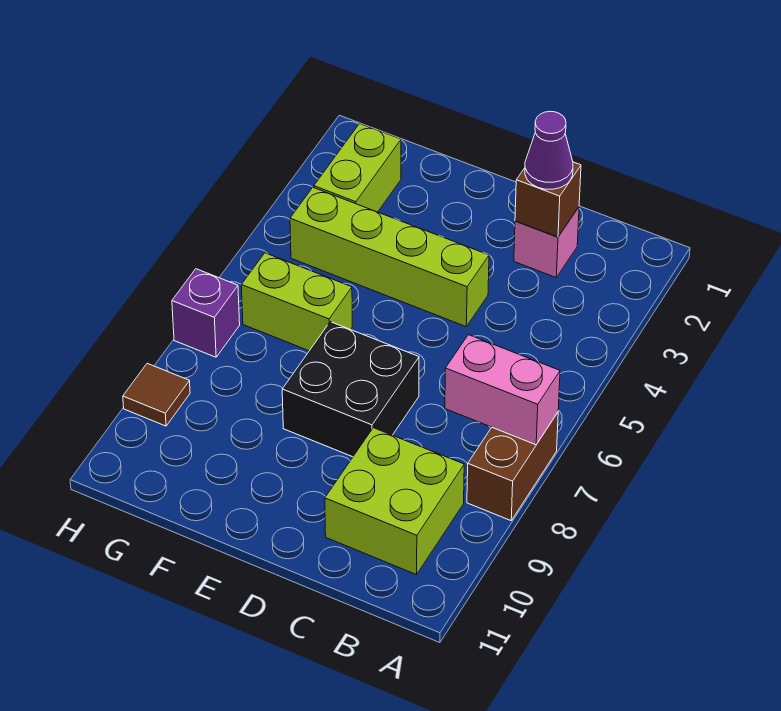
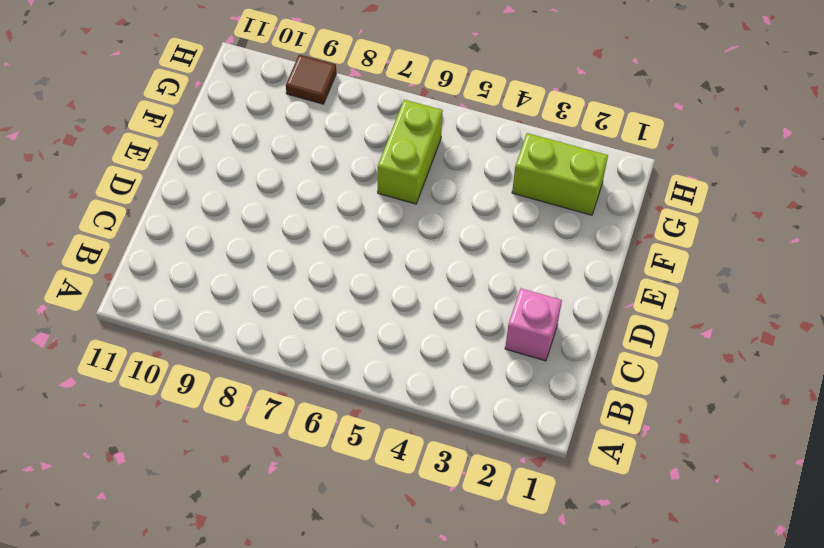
none -> brown 1x2 brick [467,413,558,521]
none -> lime 2x2 brick [325,428,464,575]
none -> lime 1x4 brick [290,188,489,327]

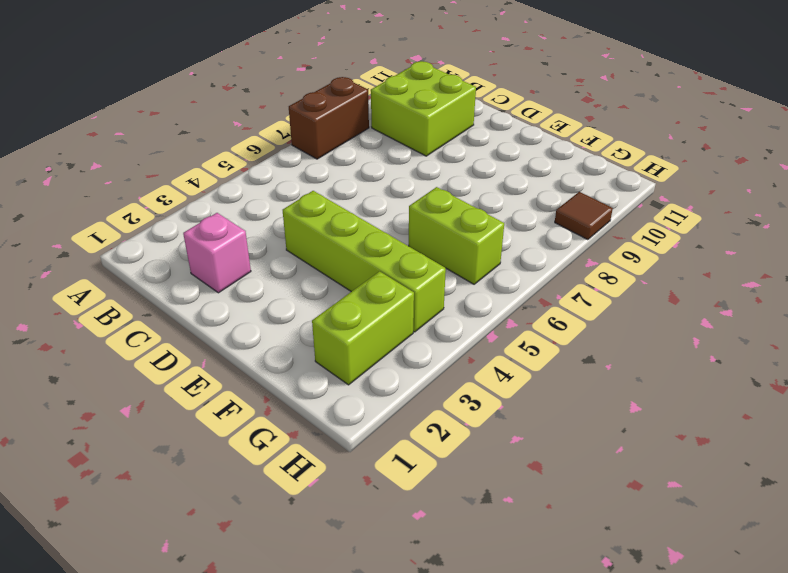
none -> black 2x2 brick [282,322,419,457]
none -> purple 1x1 brick [172,269,240,357]
none -> pink 1x2 brick [445,335,560,445]

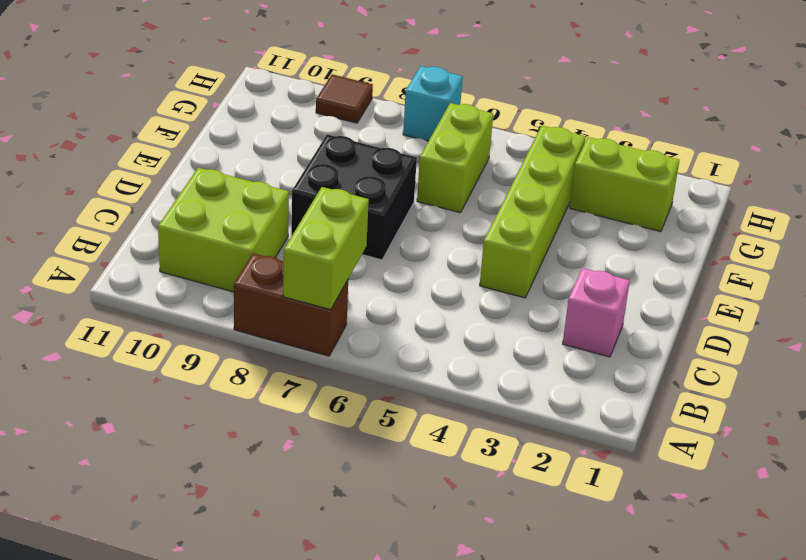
lime 1x2 brick [283,187,369,310] -> pink 1x2 brick [445,335,560,445]
cyan 1x1 brick [403,66,463,141] -> purple 1x1 brick [172,269,240,357]
none -> brown 1x1 brick [515,162,581,237]
none -> purple 1x1 cone [525,111,573,189]

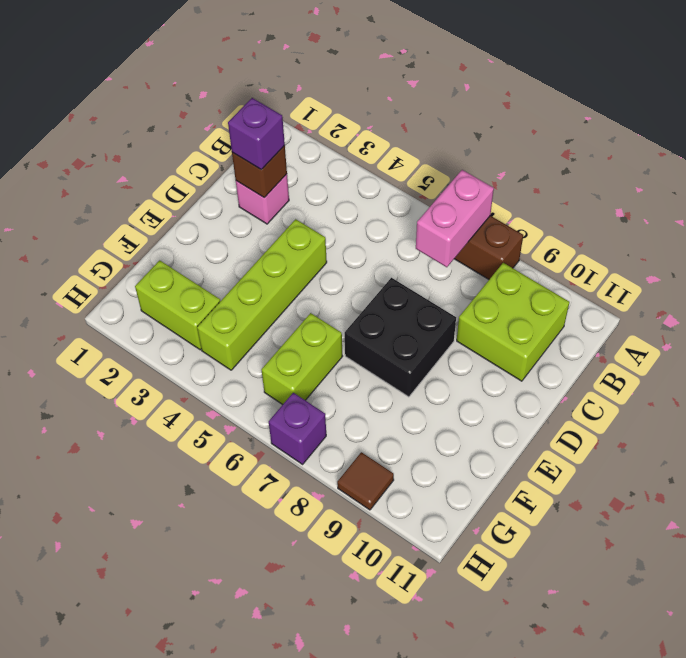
purple 1x1 brick [228,98,285,170] -> purple 1x1 cone [525,111,573,189]

